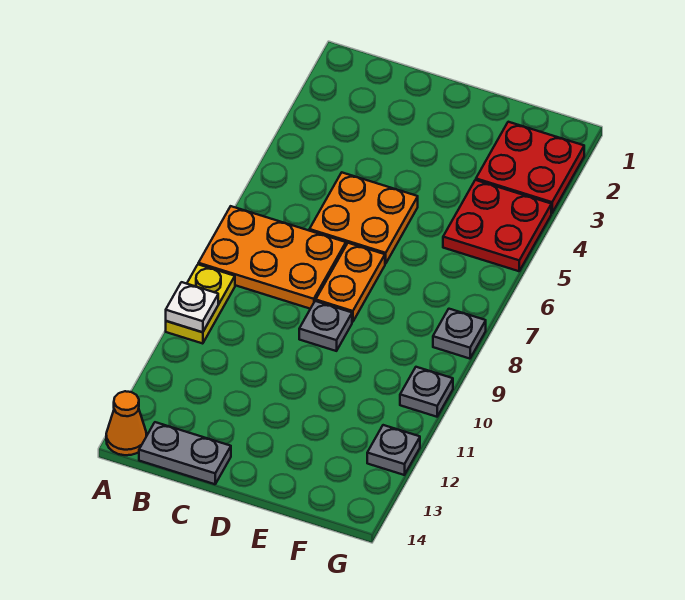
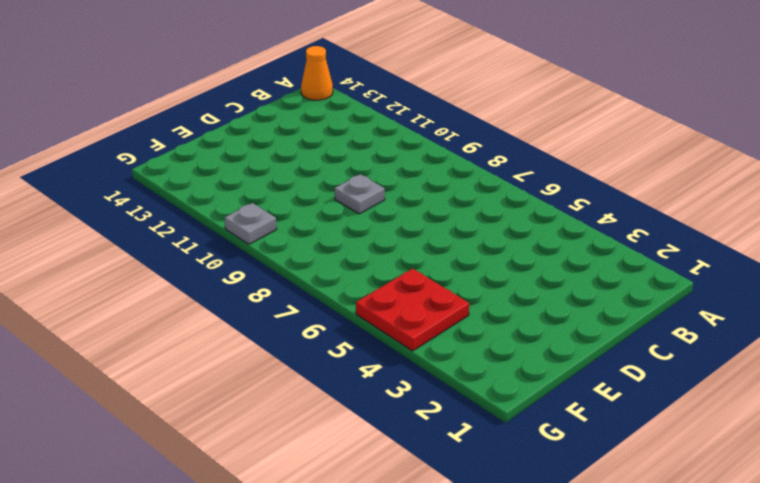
none -> orange 2x3 plate [198,206,346,309]
none -> yellow 1x2 plate [166,264,235,344]
none -> grey 1x2 plate [139,422,231,484]

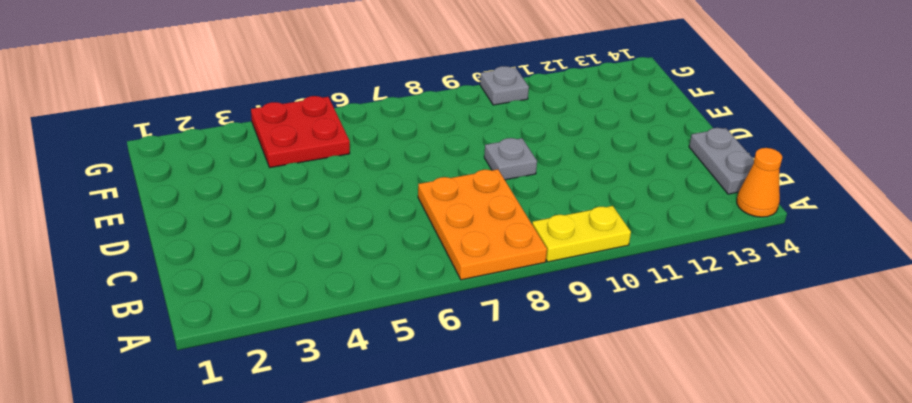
none -> orange 2x2 plate [309,173,418,264]
none -> orange 1x2 plate [316,243,385,322]
none -> red 2x2 plate [476,122,584,213]

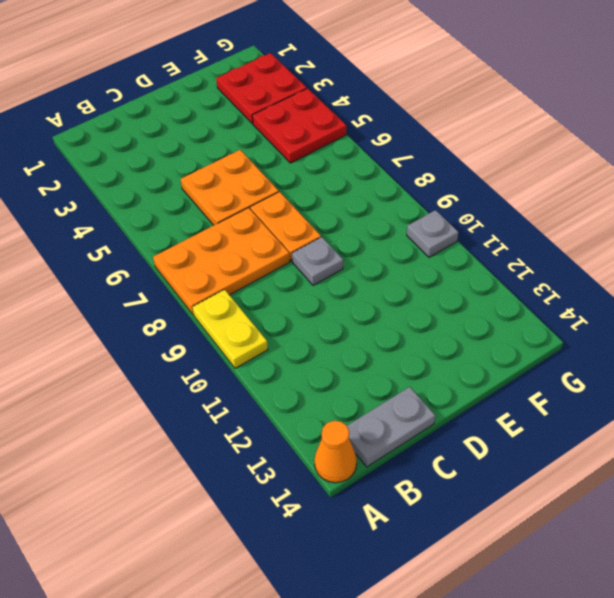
none -> grey 1x1 plate [433,309,486,359]
none -> grey 1x1 plate [367,425,420,475]
none -> white 1x1 plate [166,282,218,332]

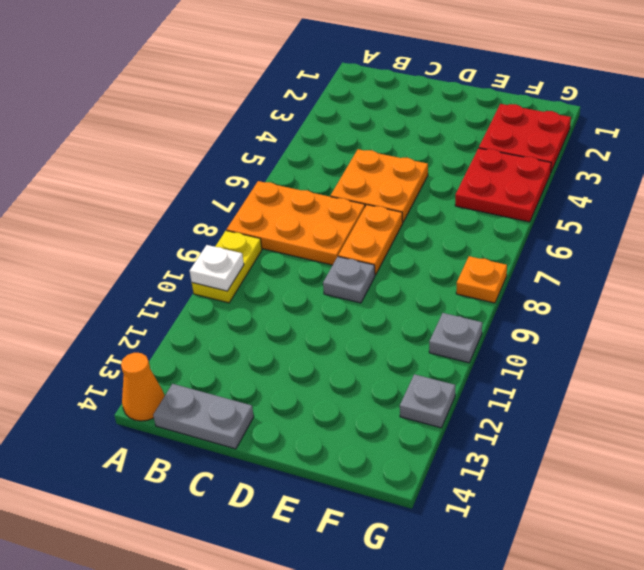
orange 1x1 plate [456,256,507,303] -> grey 1x1 plate [433,309,486,359]

